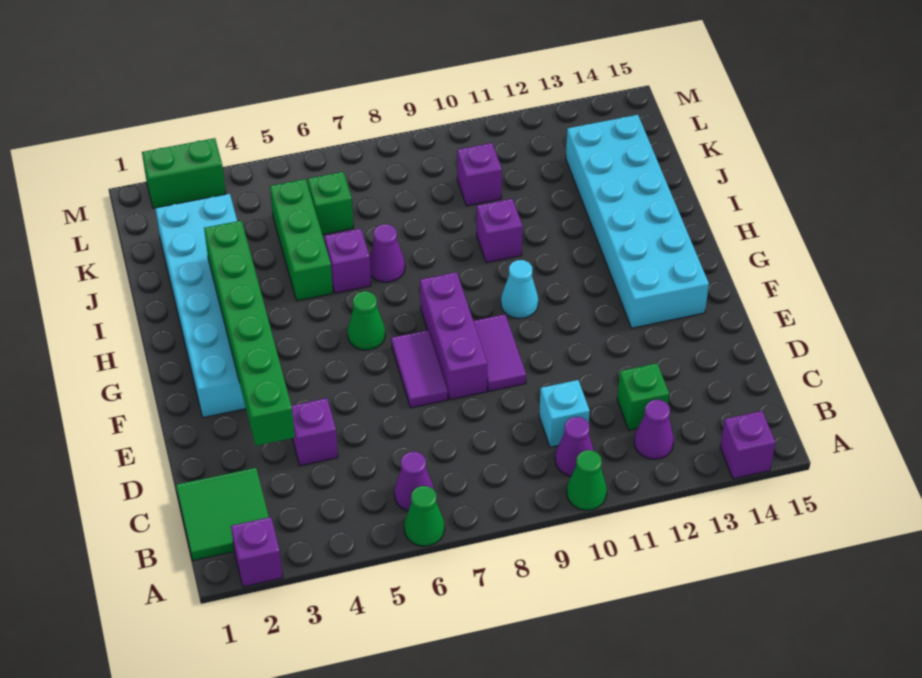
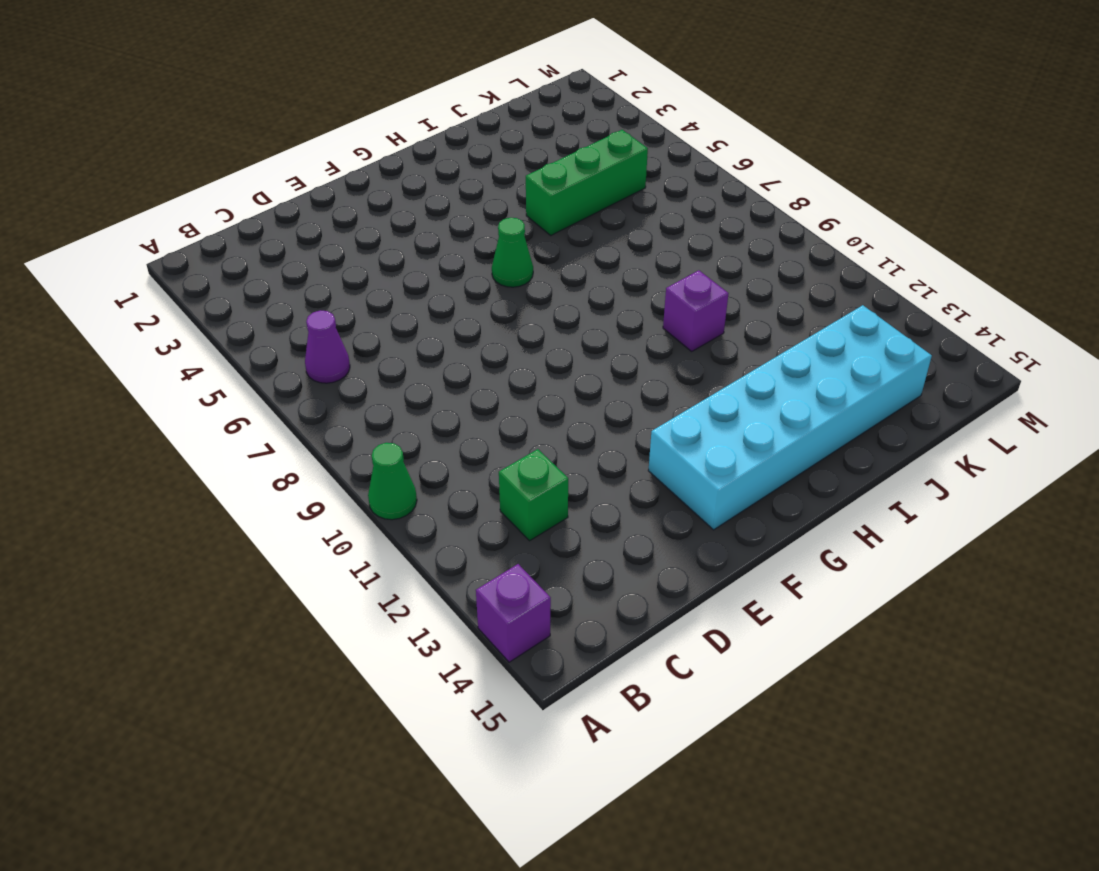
none -> purple 1x1 brick [231,517,283,587]
none -> green 1x1 cone [404,486,445,546]
none -> green 2x2 tile [176,468,269,561]

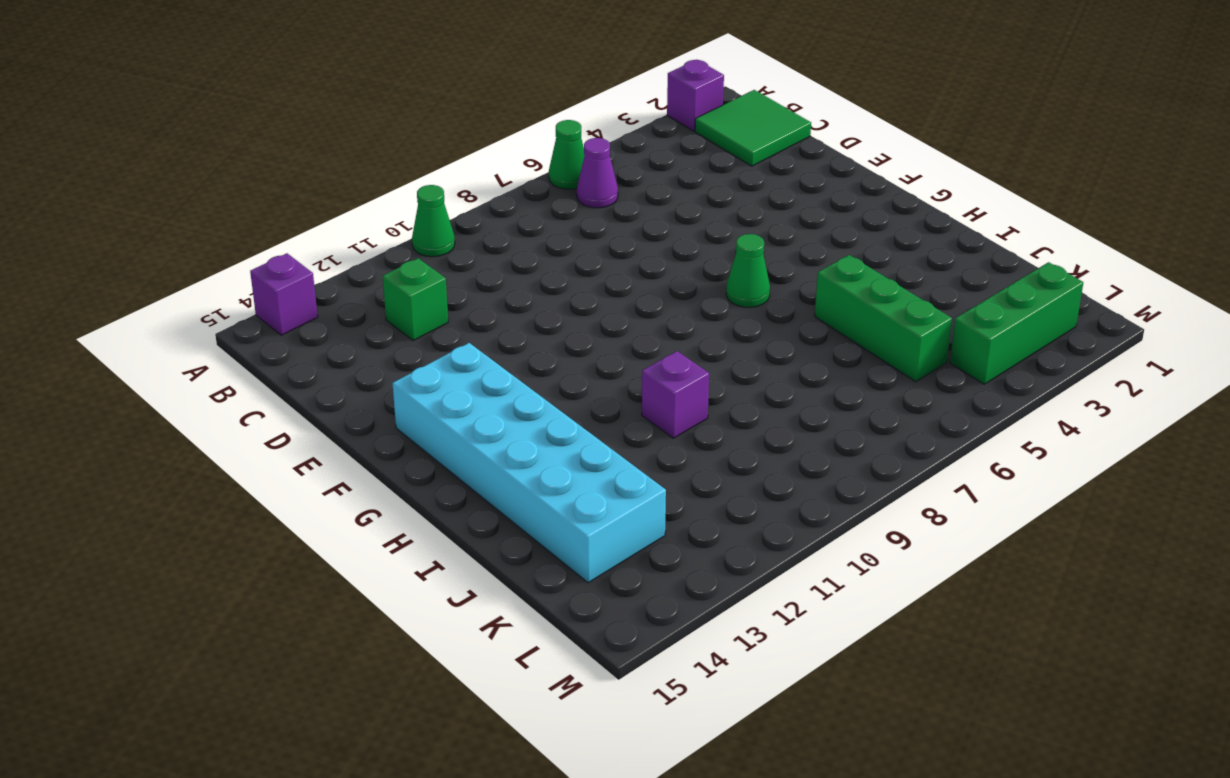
green 1x3 brick [950,262,1083,384] -> none
none -> purple 1x1 cone [555,417,594,476]
none -> purple 1x1 cone [634,400,674,459]
none -> cyan 1x1 brick [539,380,590,447]

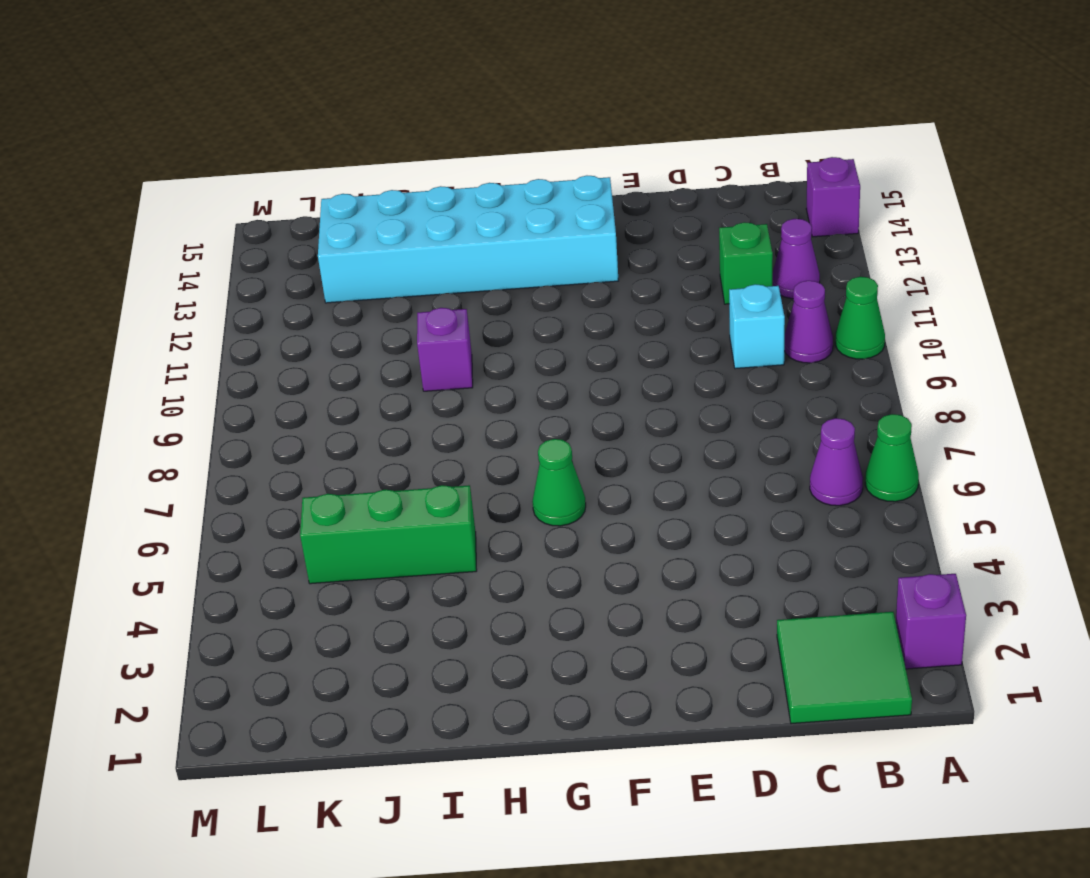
none -> purple 1x1 brick [291,398,338,466]
none -> purple 1x2 tile [391,330,448,408]
none -> purple 1x3 brick [420,272,487,400]

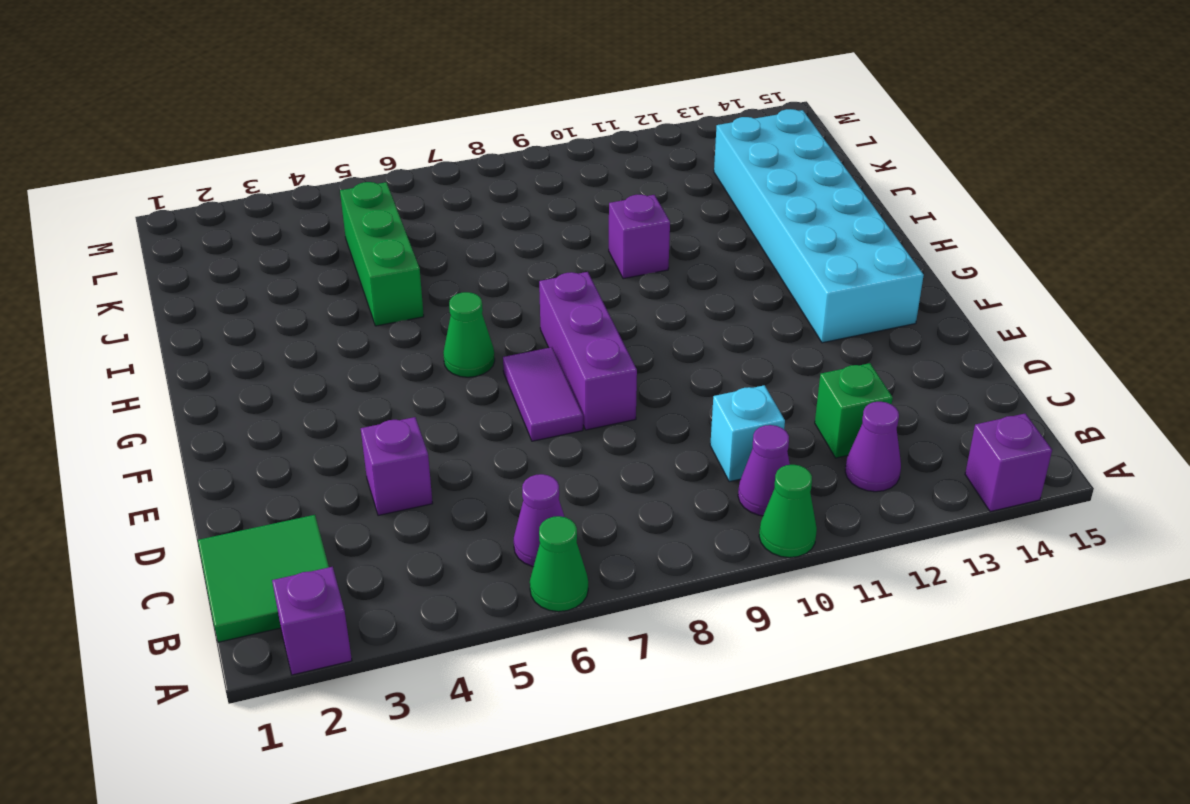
none -> purple 1x2 tile [473,314,526,391]
none -> cyan 2x6 brick [155,194,246,418]
none -> cyan 1x1 cone [501,260,538,318]

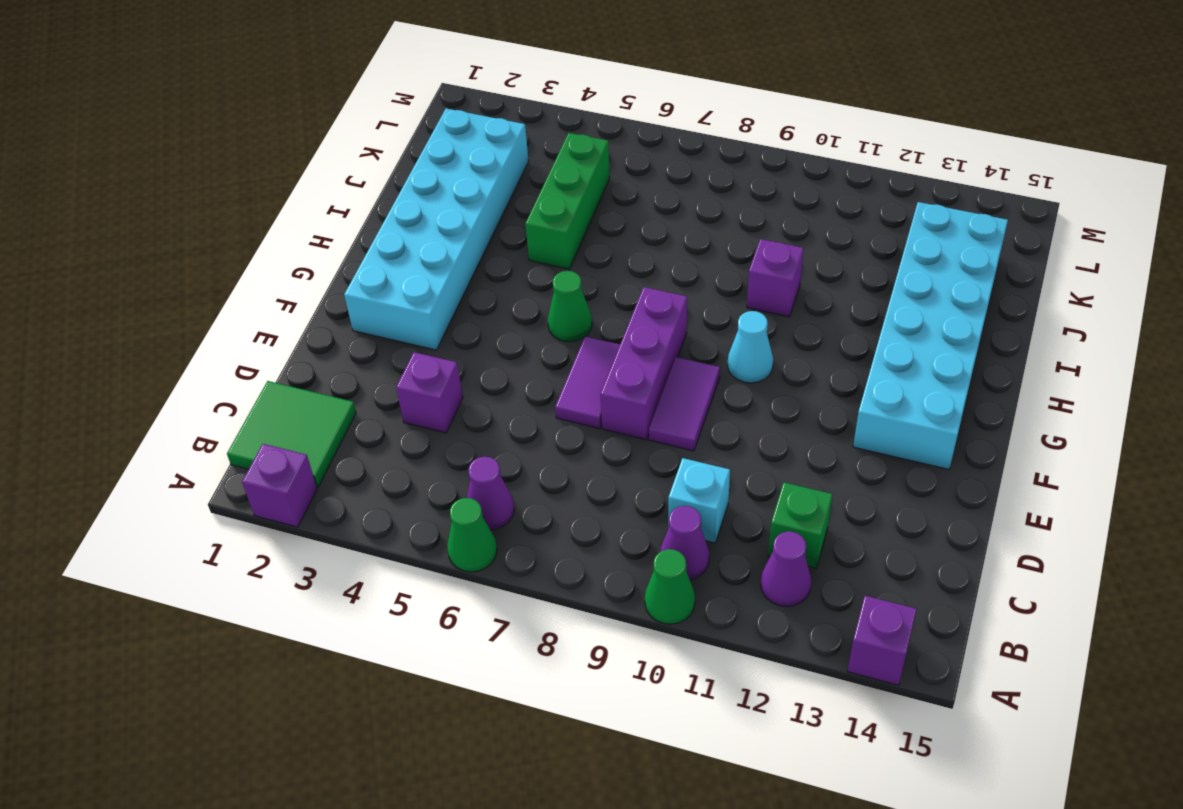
none -> purple 1x1 brick [325,229,371,293]
none -> purple 1x1 cone [370,224,405,282]
none -> green 1x1 brick [308,172,353,234]

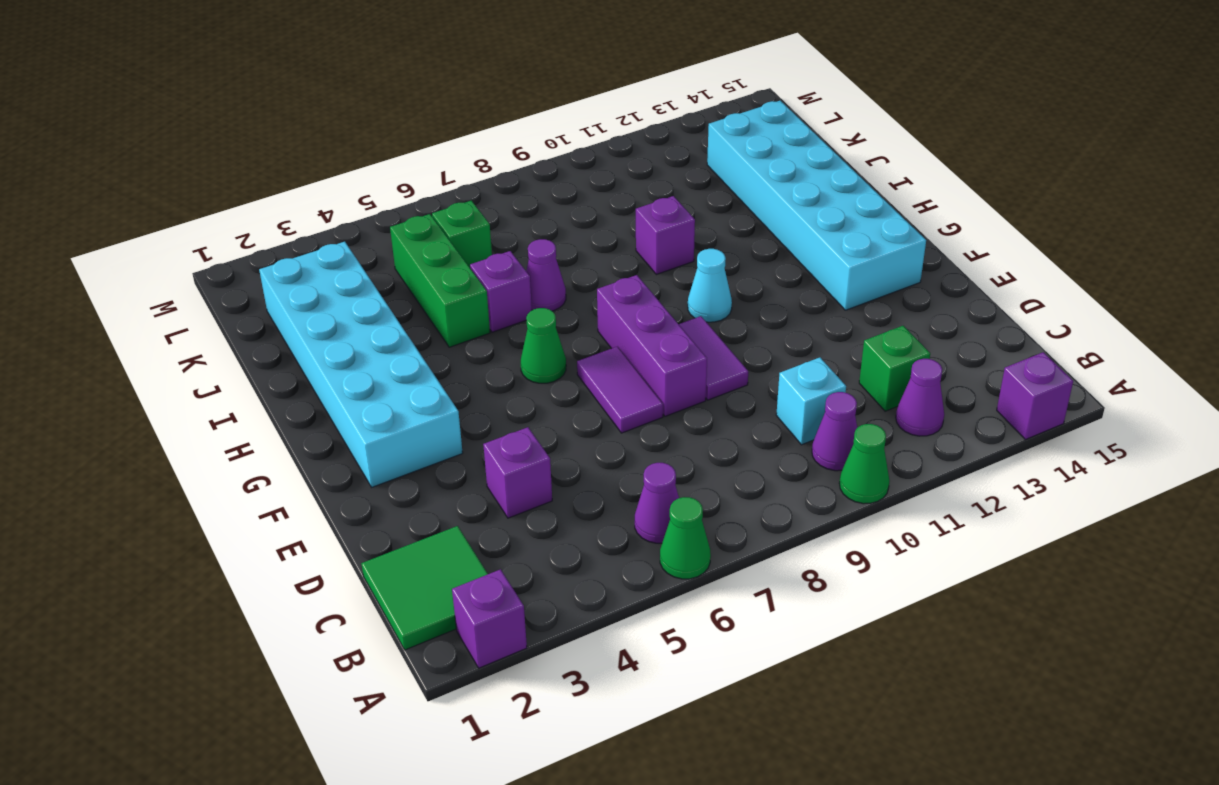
none -> purple 1x1 brick [457,143,502,206]
none -> green 1x2 brick [142,138,226,208]
none -> green 1x6 brick [204,221,295,446]

